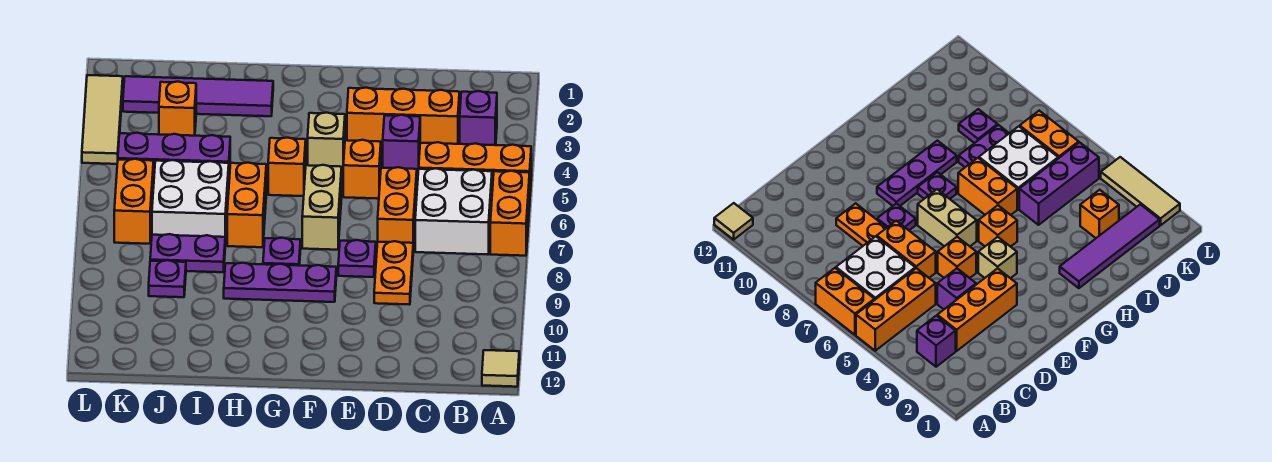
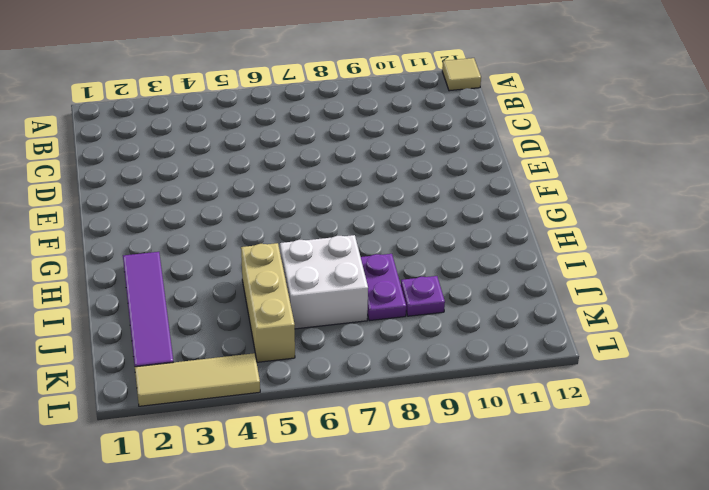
tan 1x3 brick [241,243,295,362] -> purple 1x3 brick [118,133,230,179]
none -> orange 1x3 brick [419,142,531,191]
none -> orange 1x2 brick [490,171,530,256]
none -> purple 1x1 brick [460,91,497,145]

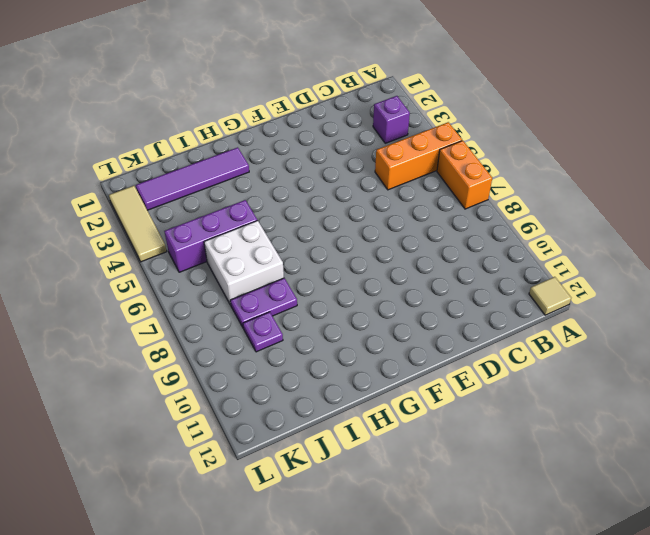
none -> white 2x2 brick [415,168,492,255]
none -> orange 1x3 brick [347,88,459,146]
none -> purple 1x1 brick [383,115,420,174]

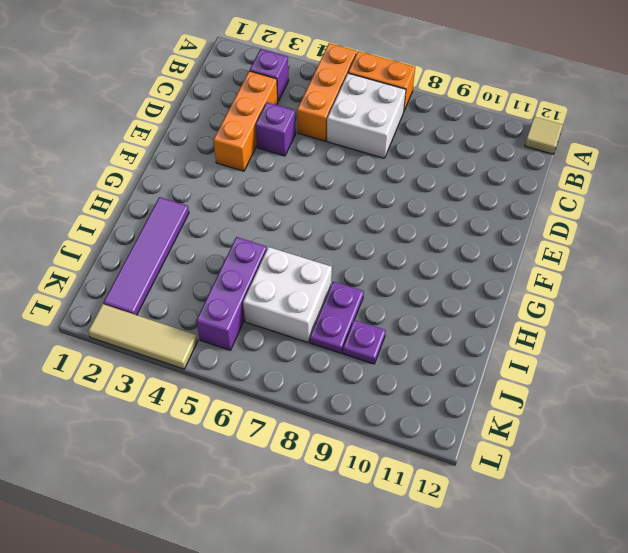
none -> orange 1x2 brick [378,167,417,251]
none -> orange 1x2 plate [374,241,413,305]
none -> orange 1x1 brick [343,140,381,199]

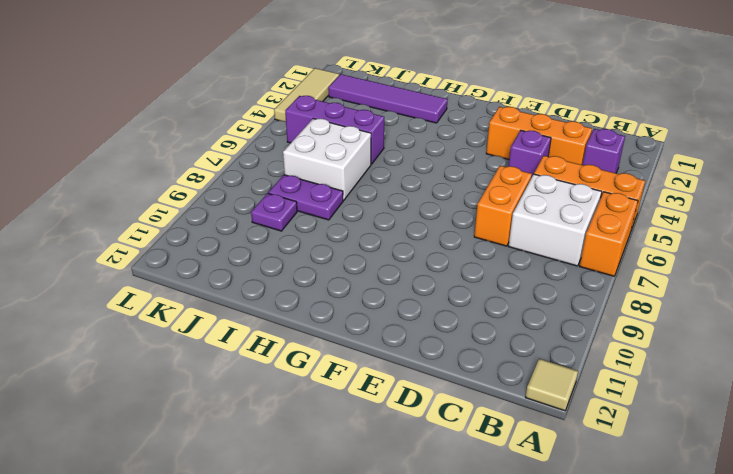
none -> orange 1x2 plate [374,241,413,305]
none -> orange 1x1 brick [343,140,381,199]
none -> purple 1x1 plate [338,240,376,277]

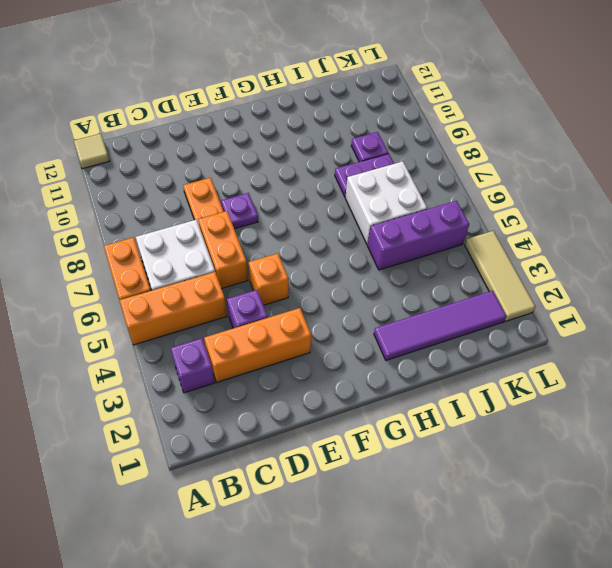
none -> tan 1x1 brick [308,113,345,171]
none -> tan 1x2 brick [302,165,342,250]
none -> purple 1x3 plate [224,263,336,302]

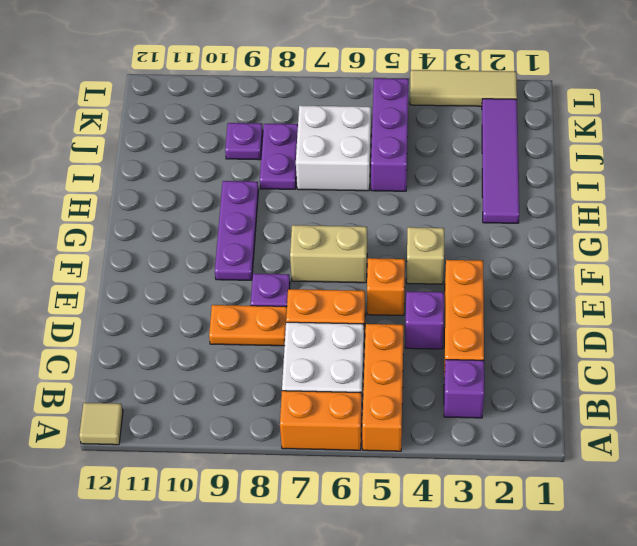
none -> orange 1x1 brick [268,138,306,196]
none -> purple 1x1 plate [263,238,301,266]
none -> orange 1x2 brick [227,163,266,247]

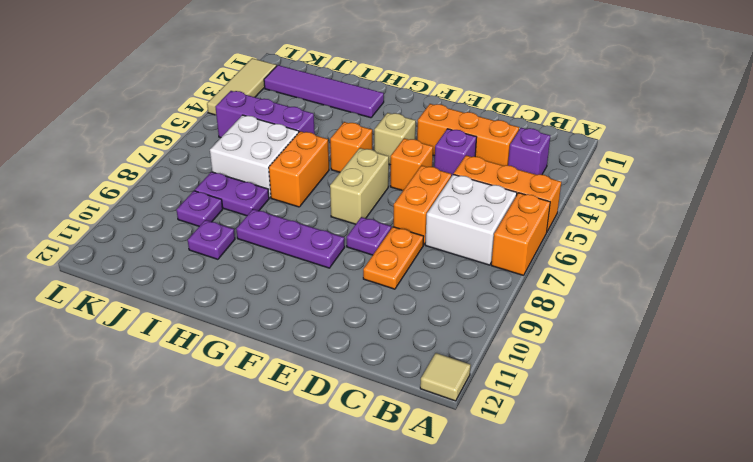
purple 1x1 plate [188,220,235,259] -> purple 1x1 plate moved to [263,238,301,266]
none -> orange 1x1 brick [159,82,196,136]
none -> orange 1x2 brick [114,159,154,244]

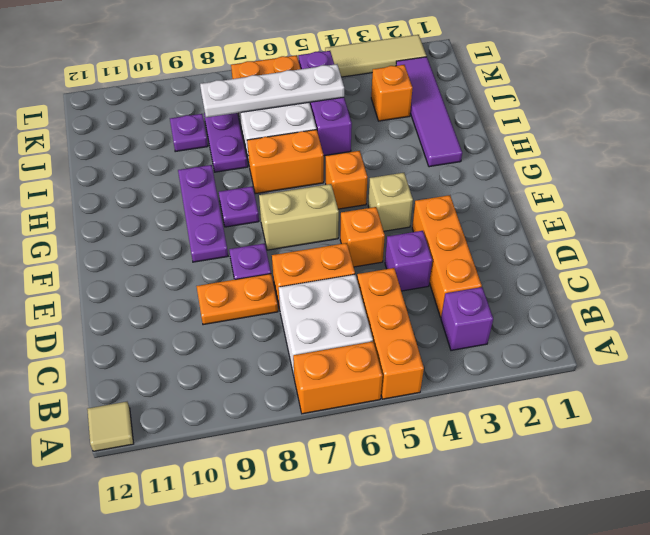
white 1x4 plate [200,64,344,117] -> none

